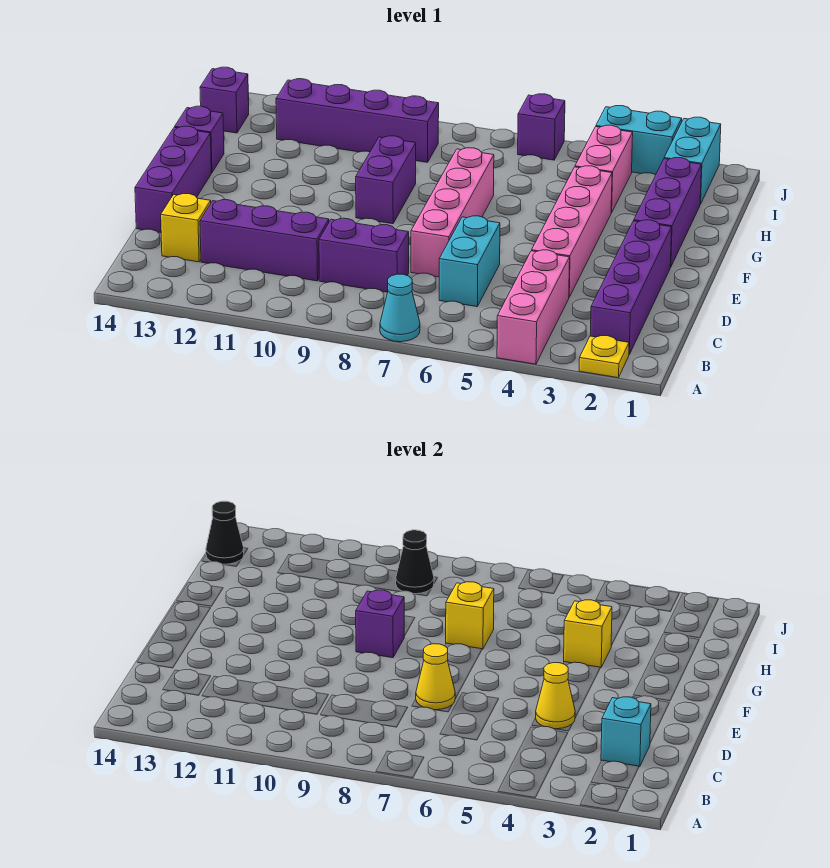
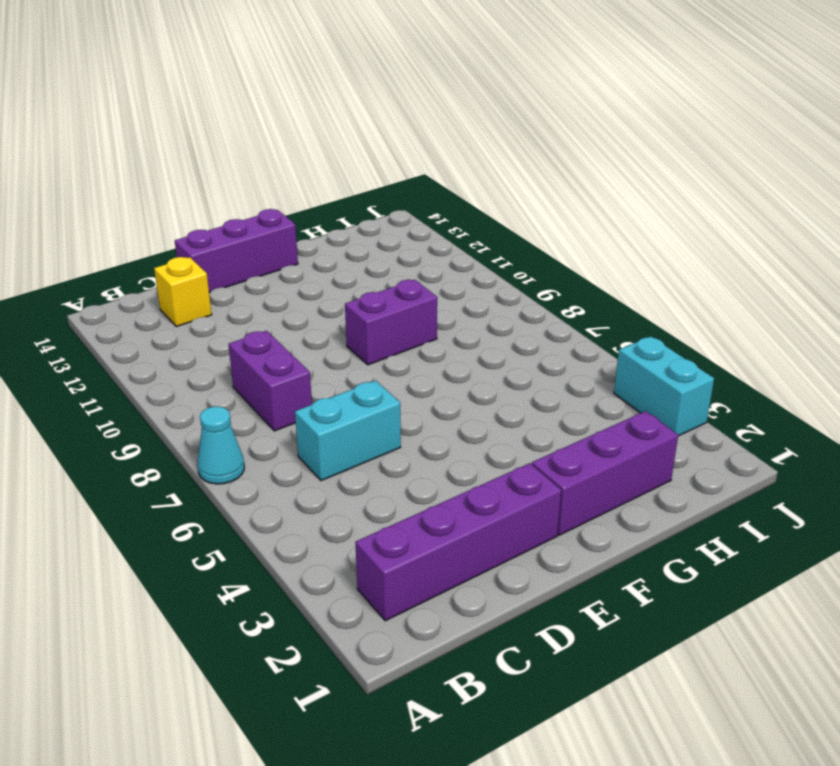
none -> yellow 1x1 plate [579,336,629,378]
none -> pink 1x3 brick [497,250,570,364]
none -> purple 1x3 brick [200,199,329,281]

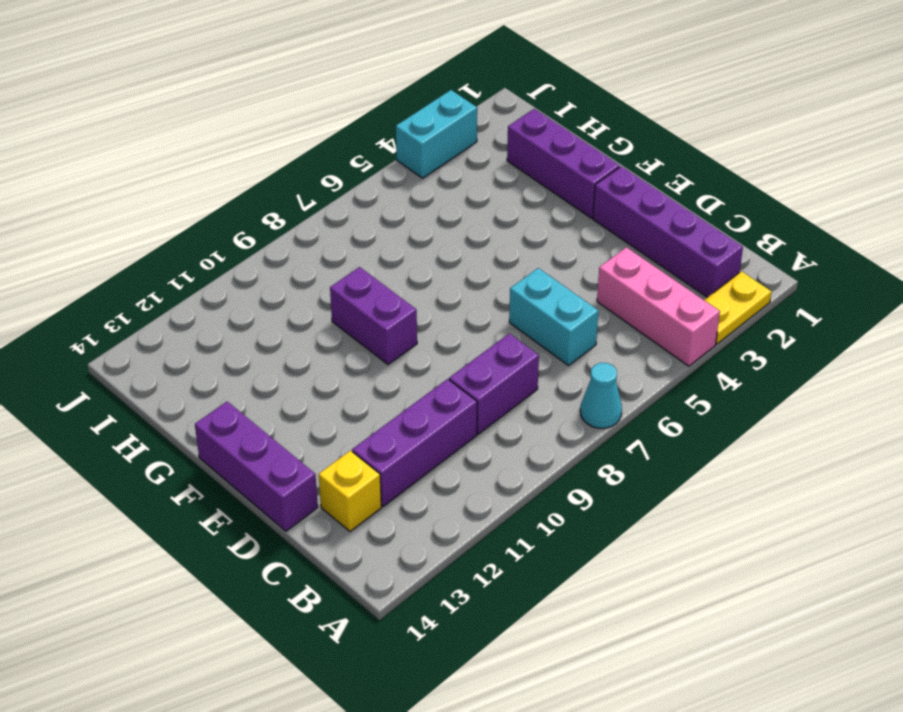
yellow 1x2 plate [704,271,772,344] -> yellow 1x1 plate [579,336,629,378]
none -> pink 1x4 brick [532,166,612,297]
none -> pink 1x4 brick [411,148,494,277]
none -> purple 1x1 brick [175,106,224,173]

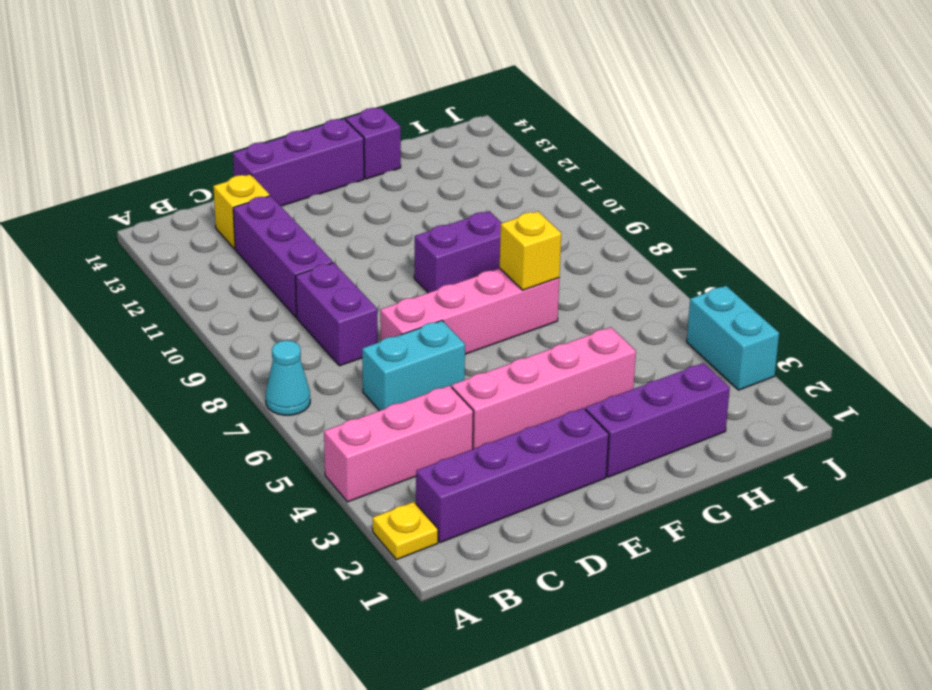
none -> pink 1x2 brick [575,125,633,213]
none -> cyan 1x2 brick [664,117,721,204]
none -> purple 1x4 brick [276,79,439,162]

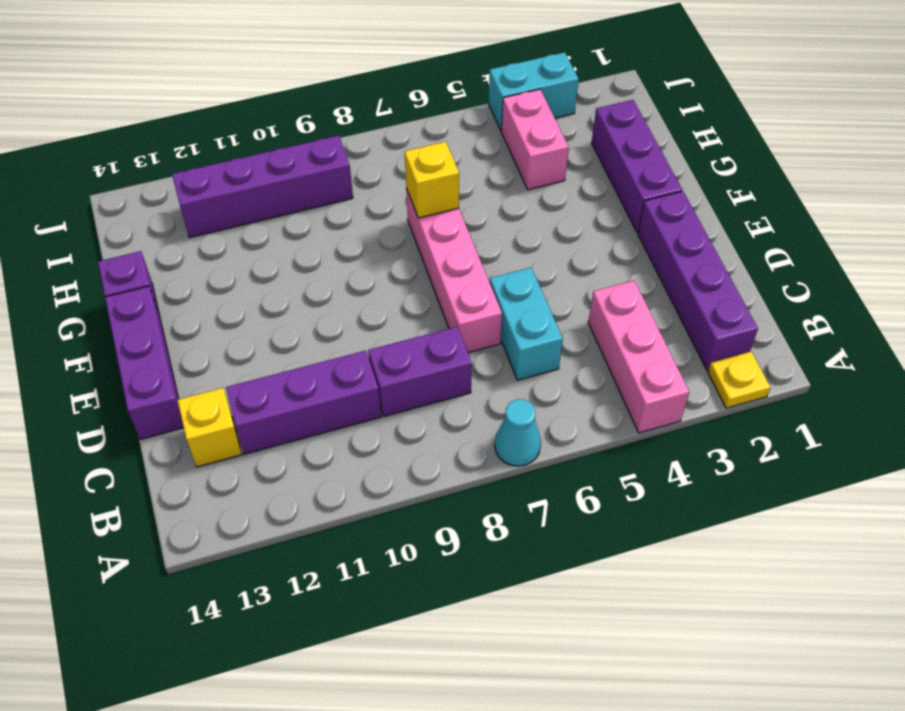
none -> pink 1x4 brick [532,166,612,297]
none -> purple 1x2 brick [356,136,416,224]
none -> cyan 1x2 brick [664,117,721,204]

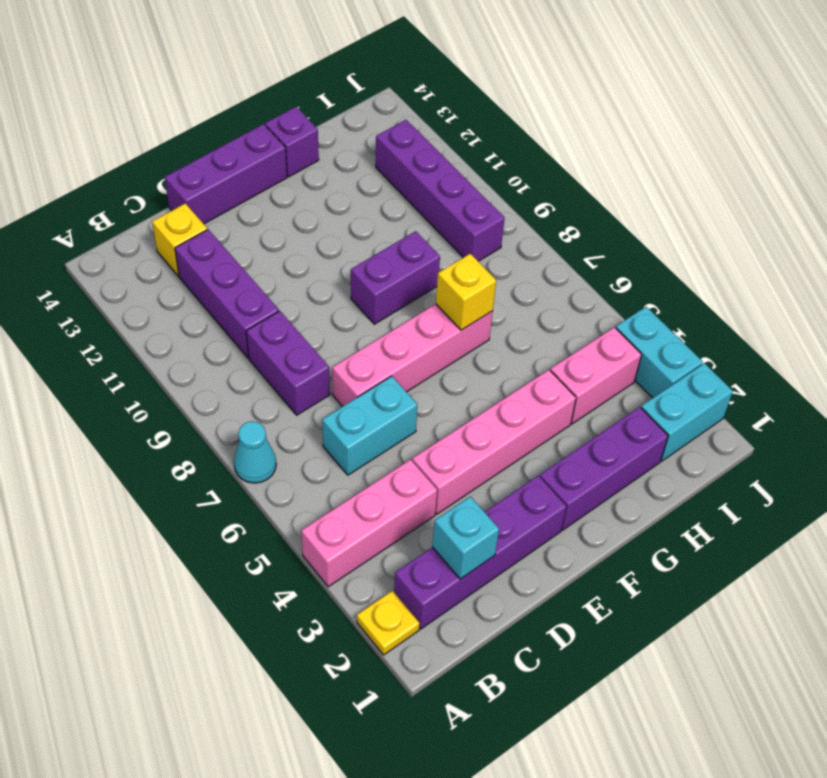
none -> purple 1x1 brick [200,67,249,133]
none -> purple 1x1 brick [518,94,565,160]
none -> yellow 1x1 cone [536,663,575,729]

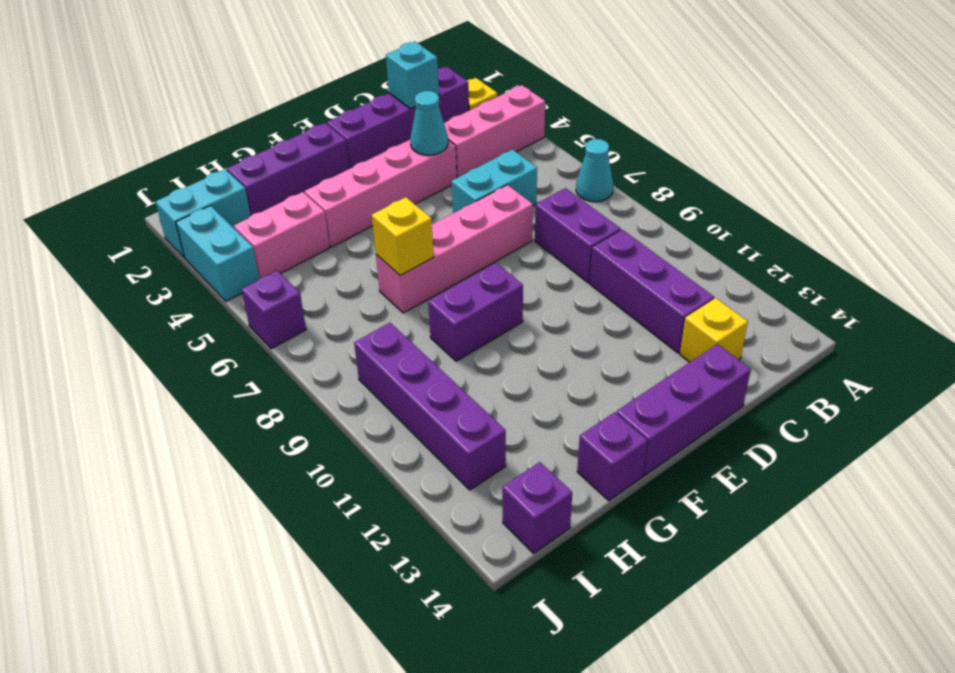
cyan 1x1 cone [410,91,448,155] -> yellow 1x1 cone [536,663,575,729]
none -> yellow 1x1 cone [416,644,456,710]
none -> purple 1x1 brick [356,590,404,658]
none -> yellow 1x1 brick [564,600,612,668]

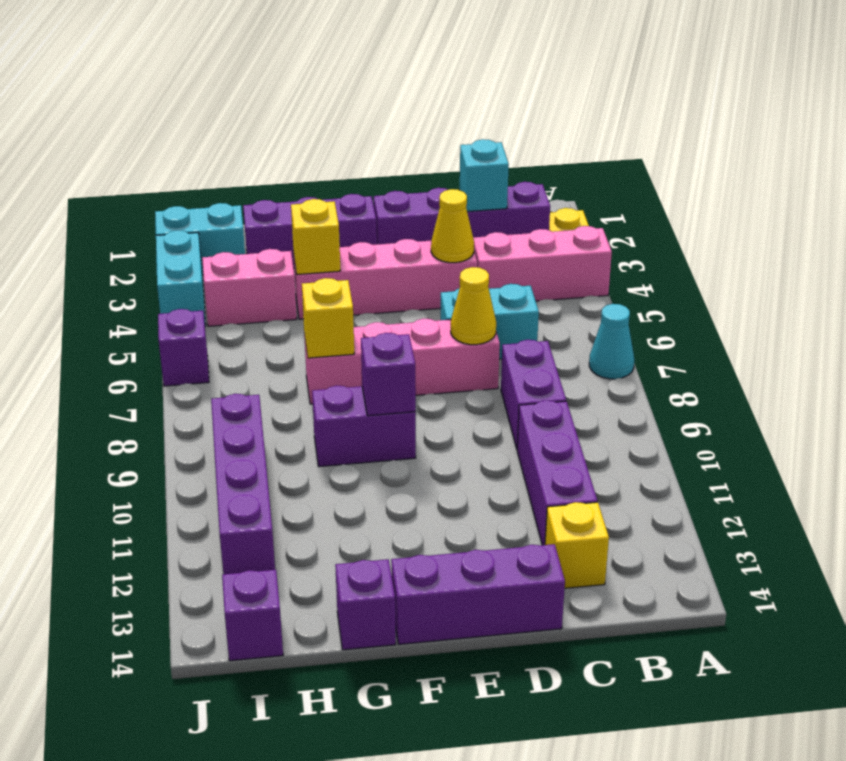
none -> black 1x1 cone [396,530,434,594]
none -> black 1x1 cone [206,501,244,565]

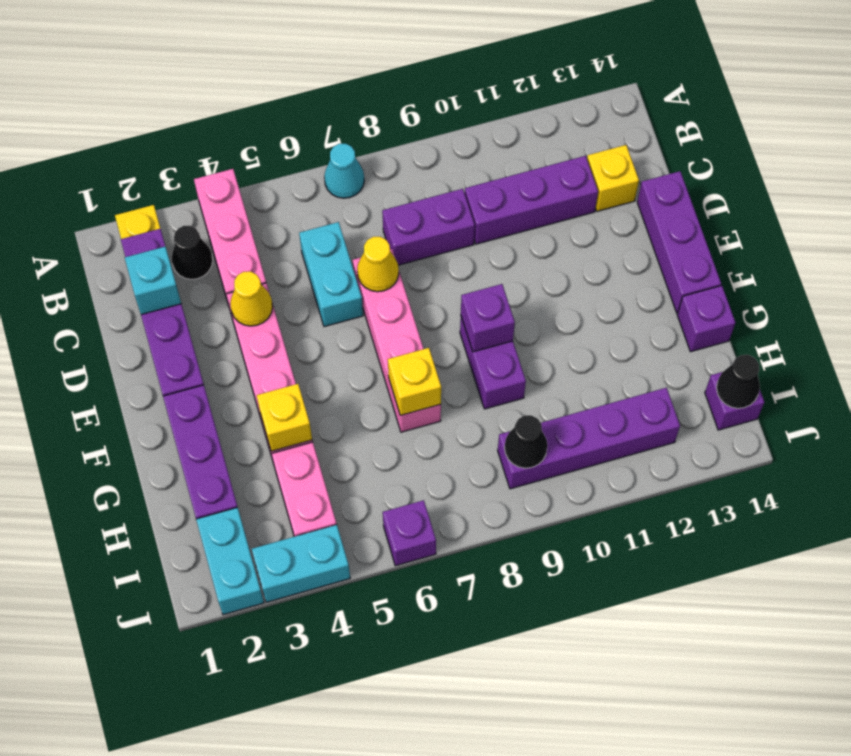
black 1x1 cone [172,226,213,279] -> none

